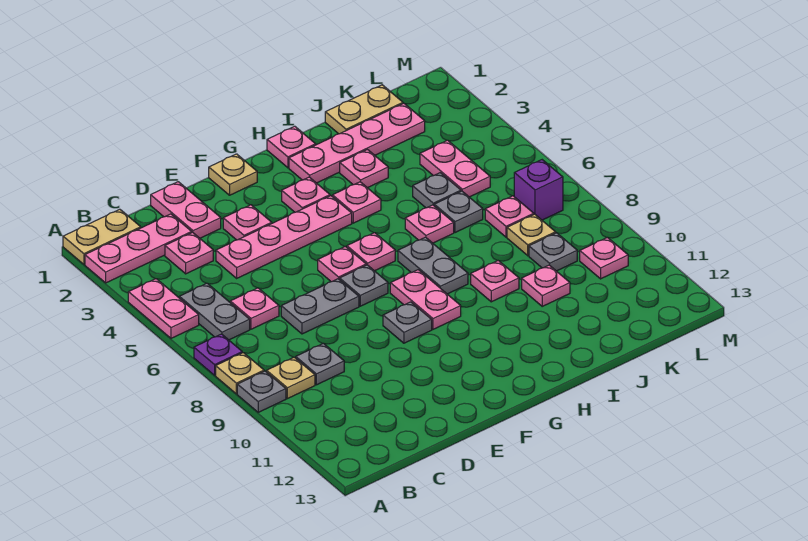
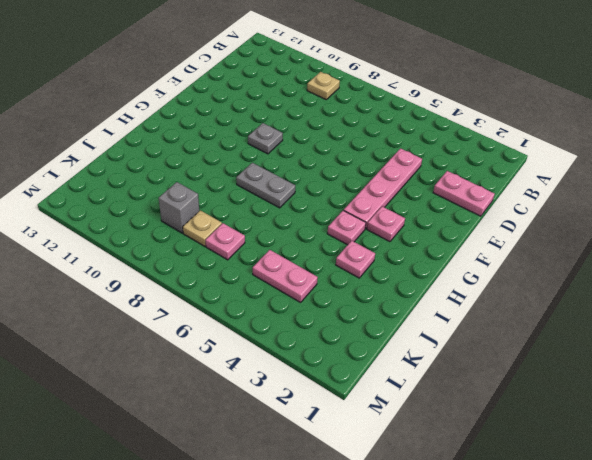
grey 1x1 brick [159,182,199,233] -> grey 1x1 plate [529,233,577,271]
none -> tan 1x2 plate [63,209,141,264]
none -> pink 1x3 plate [85,214,192,283]
none -> pink 1x2 plate [128,279,199,338]
none -> purple 1x1 plate [194,334,242,375]

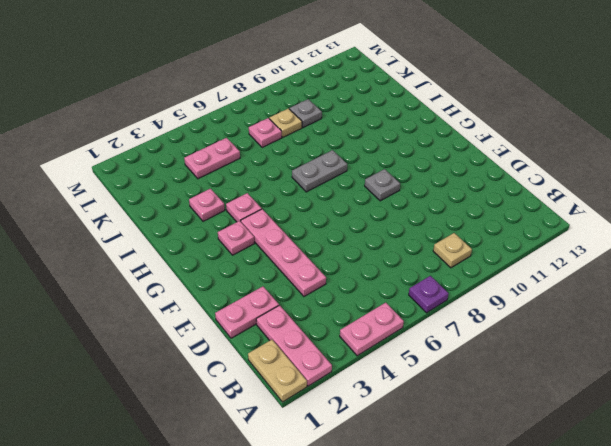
none -> tan 1x1 plate [216,353,264,394]
none -> grey 1x1 plate [237,371,286,412]
none -> grey 1x2 plate [179,283,250,340]
none -> pink 1x1 plate [165,232,213,274]

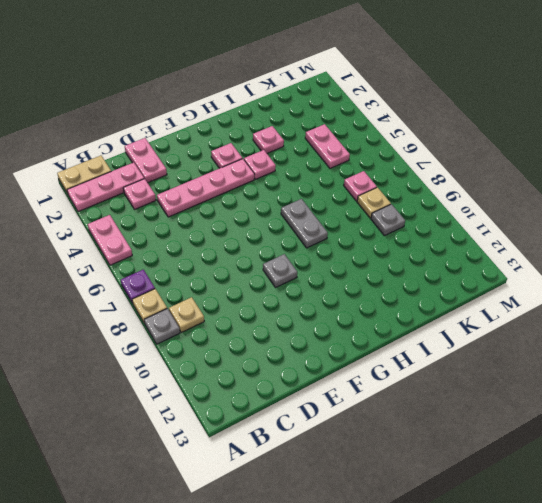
none -> grey 1x2 plate [179,283,250,340]
none -> pink 1x1 plate [230,288,279,329]
none -> grey 1x1 plate [296,343,344,385]
none -> grey 1x2 plate [281,279,359,334]

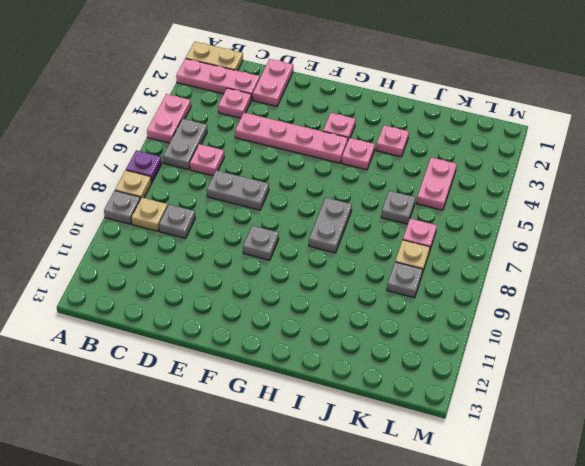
none -> pink 1x1 plate [223,205,272,240]
none -> tan 1x1 plate [209,154,257,195]
none -> pink 1x1 plate [318,247,366,282]
none -> grey 1x1 plate [340,265,388,306]

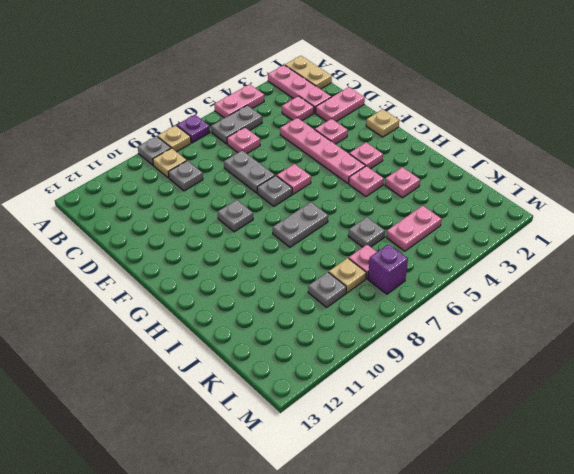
none -> pink 1x1 plate [347,233,395,271]
none -> pink 1x2 plate [390,270,461,329]
none -> pink 1x1 plate [267,126,316,168]
none -> pink 1x4 plate [289,103,425,183]

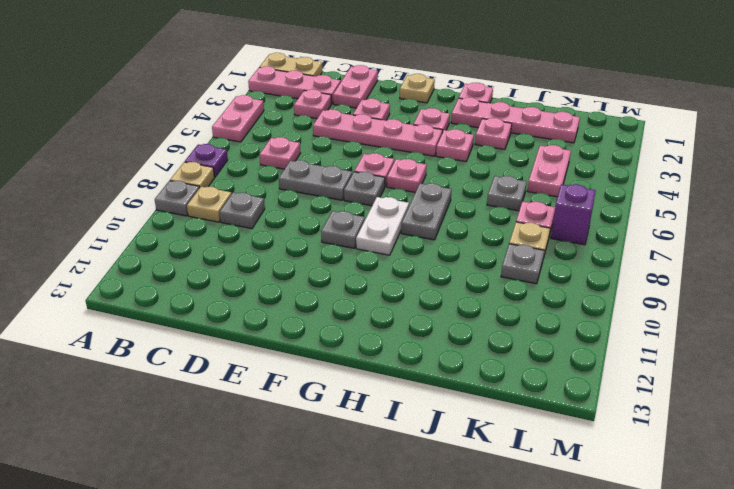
white 1x2 plate [356,197,409,255] -> pink 1x2 plate [390,270,461,329]
none -> grey 1x2 plate [179,283,250,340]
none -> pink 1x1 plate [405,205,454,243]
none -> pink 1x1 plate [471,261,519,302]
none -> tan 1x2 plate [325,85,403,134]

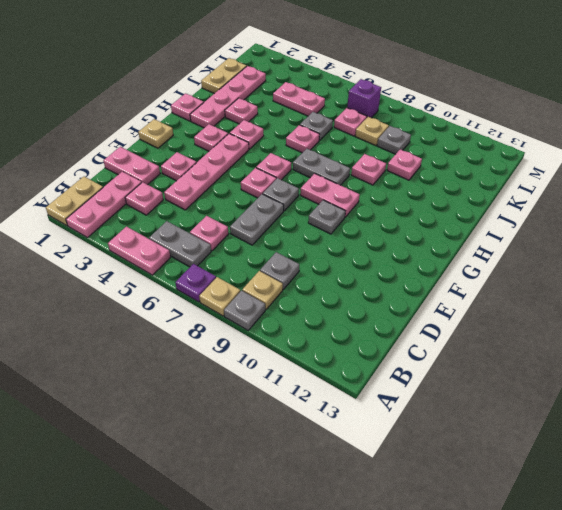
none -> grey 1x1 plate [413,173,461,208]
none -> pink 1x1 plate [580,238,628,279]

